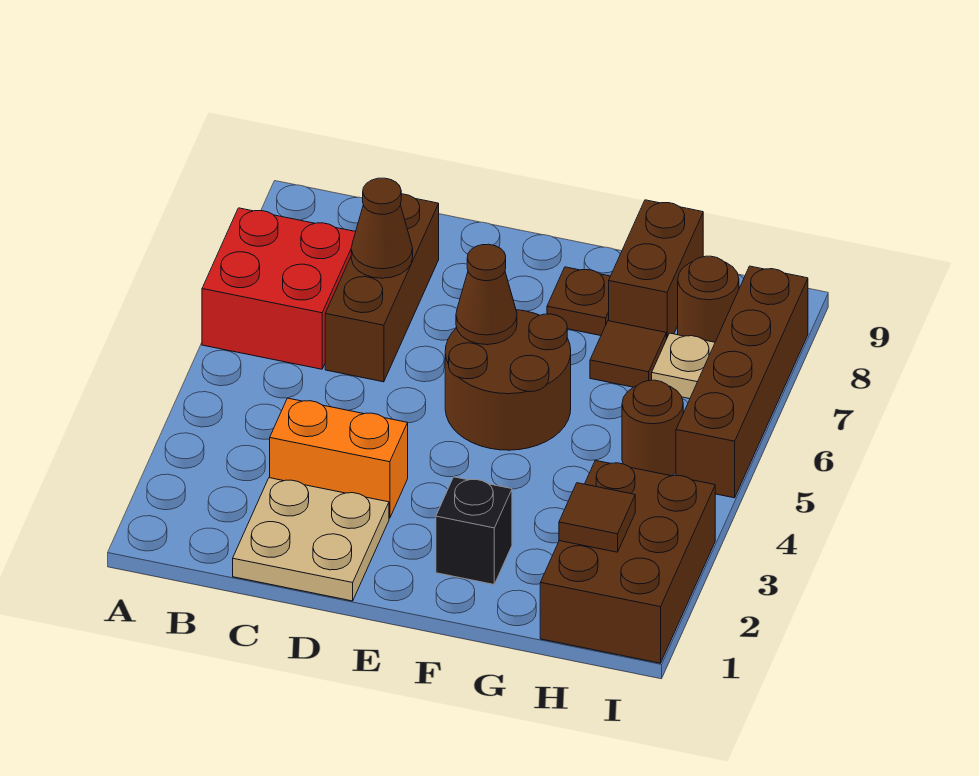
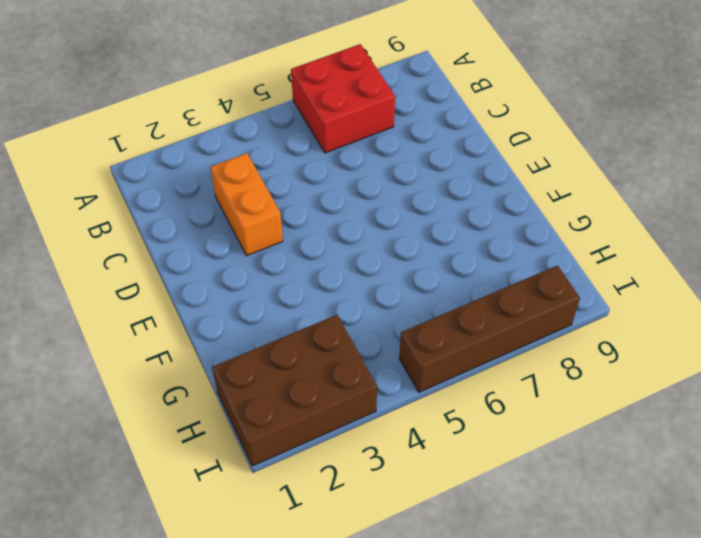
none -> tan 2x2 plate [233,478,389,601]
none -> brown 1x3 brick [325,194,439,382]
none -> brown 2x2 round brick [445,310,571,450]

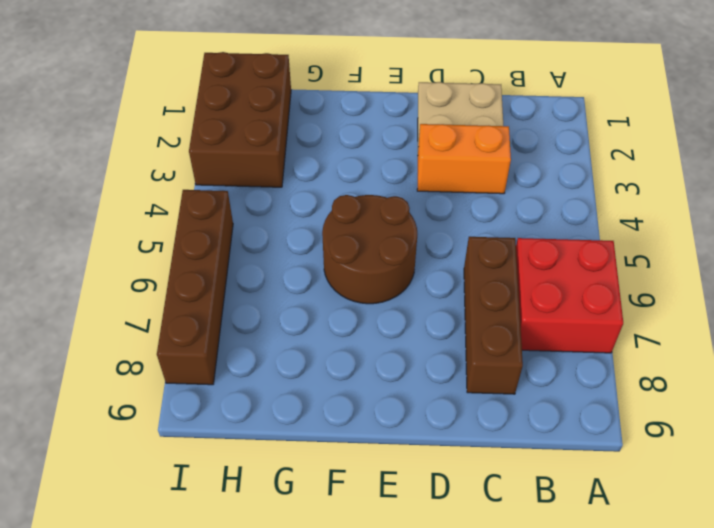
none -> black 1x1 brick [436,477,512,584]
none -> brown 1x1 plate [547,267,610,336]
none -> brown 1x1 tile [590,321,666,387]

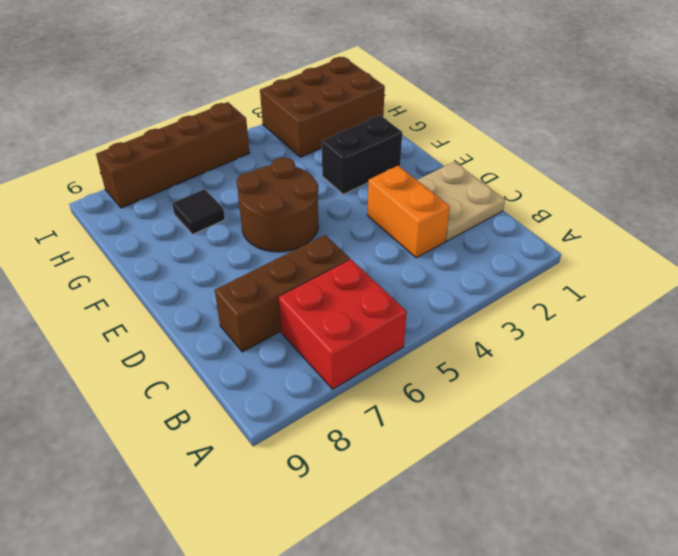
black 1x2 brick [322,115,402,194] -> black 1x1 brick [436,477,512,584]
black 1x1 tile [172,189,225,235] -> brown 1x1 tile [590,321,666,387]
none -> brown 1x1 plate [547,267,610,336]
none -> brown 1x2 brick [609,200,703,339]
none -> brown 1x1 round brick [622,380,683,476]

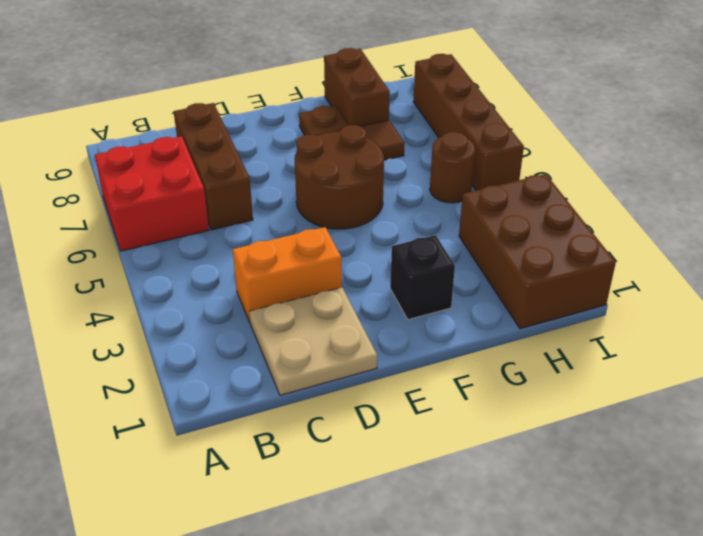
none -> tan 1x1 plate [652,333,715,399]
none -> brown 1x1 round brick [678,256,739,342]
none -> brown 1x1 cone [351,178,413,278]

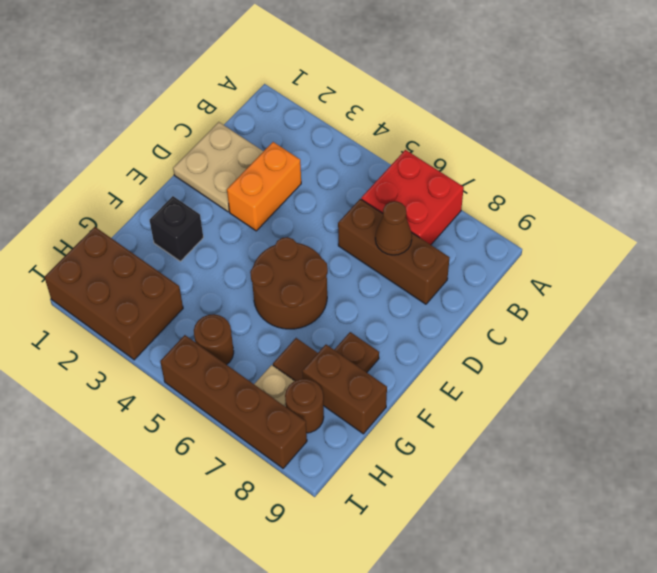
none -> brown 1x1 cone [456,244,517,345]
none -> brown 1x1 tile [559,483,635,552]

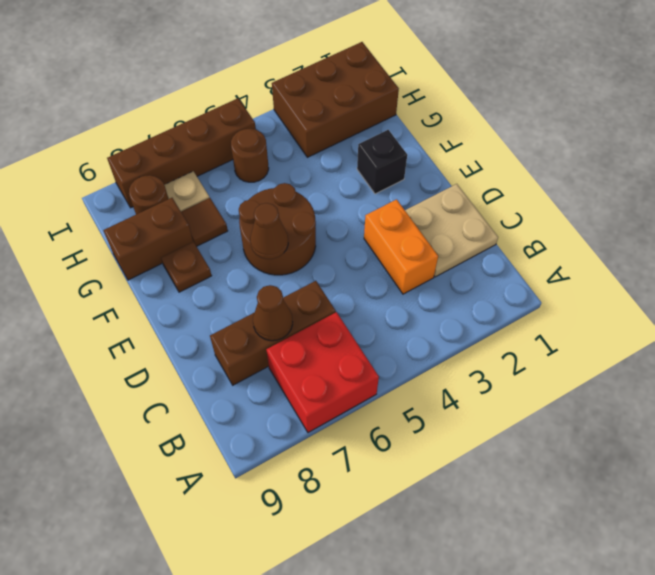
none -> brown 1x1 tile [559,483,635,552]

